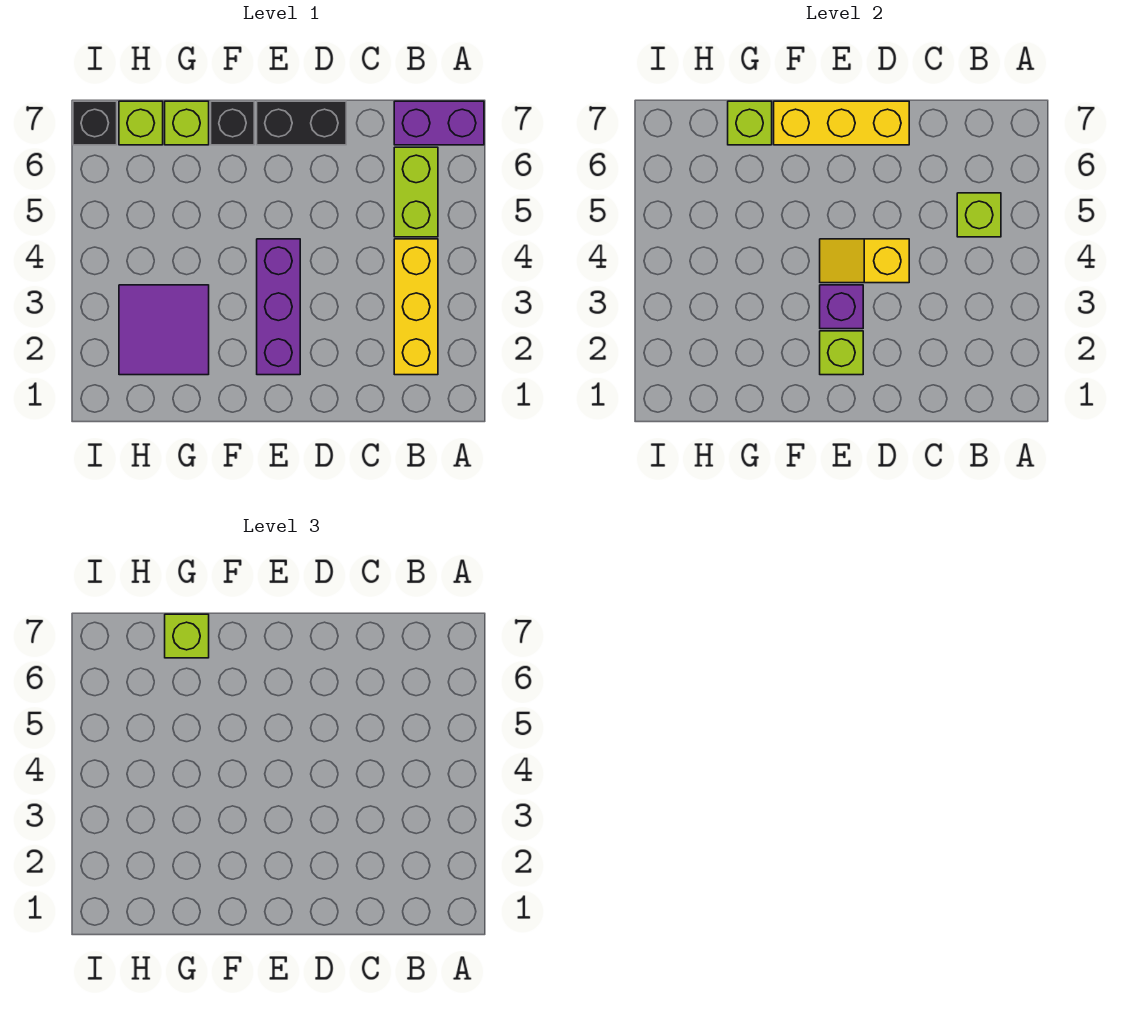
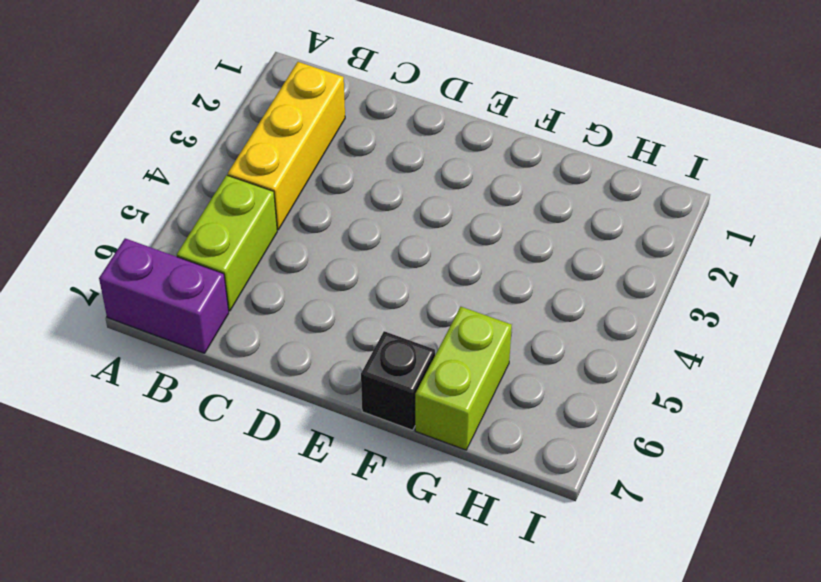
lime 1x2 brick [415,306,512,450] -> lime 1x1 brick [165,101,209,145]
none -> black 1x2 brick [257,101,346,145]
none -> purple 1x3 brick [257,239,300,375]
none -> purple 2x2 tile [119,285,209,375]

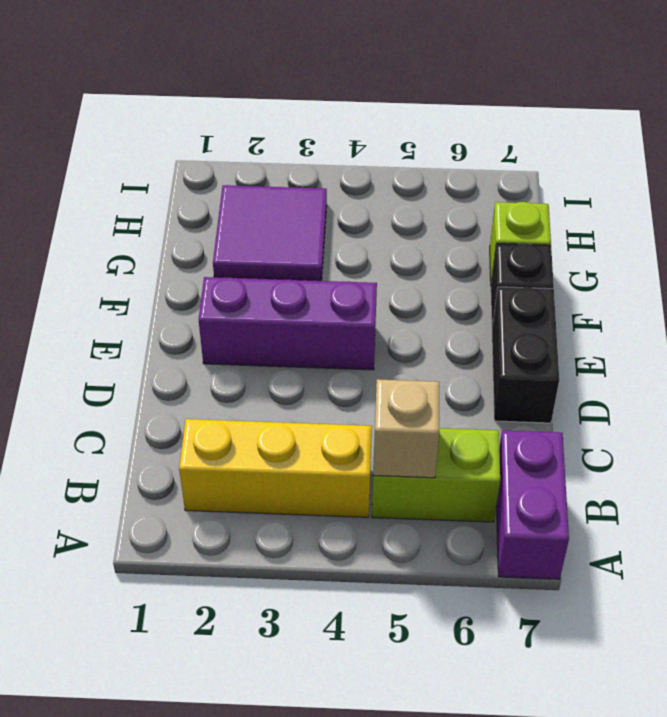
tan 1x1 brick [373,379,439,478] -> lime 1x1 brick [957,193,1001,237]
none -> lime 1x1 brick [119,101,163,145]
none -> black 1x1 brick [73,101,117,145]
none -> yellow 1x2 slope [820,239,909,283]

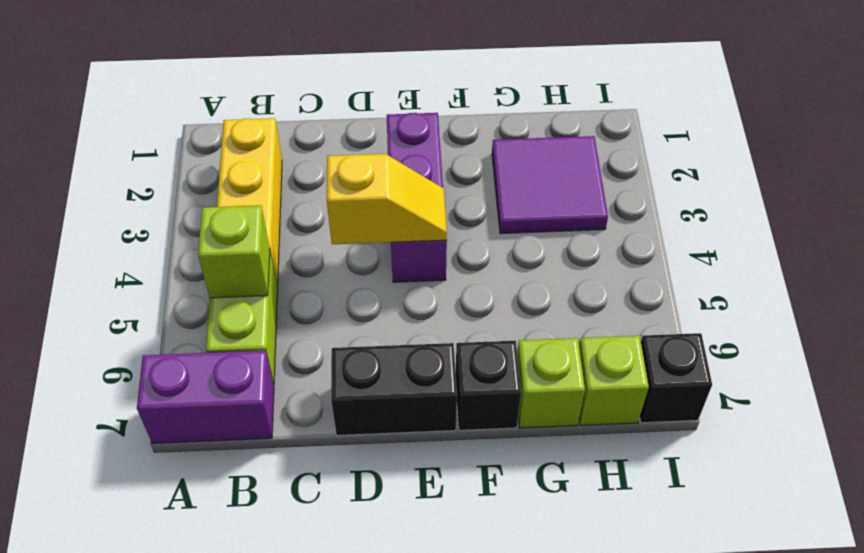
none -> yellow 1x3 brick [774,101,909,145]
none -> lime 1x1 brick [820,331,863,375]
none -> purple 1x1 brick [820,285,863,329]

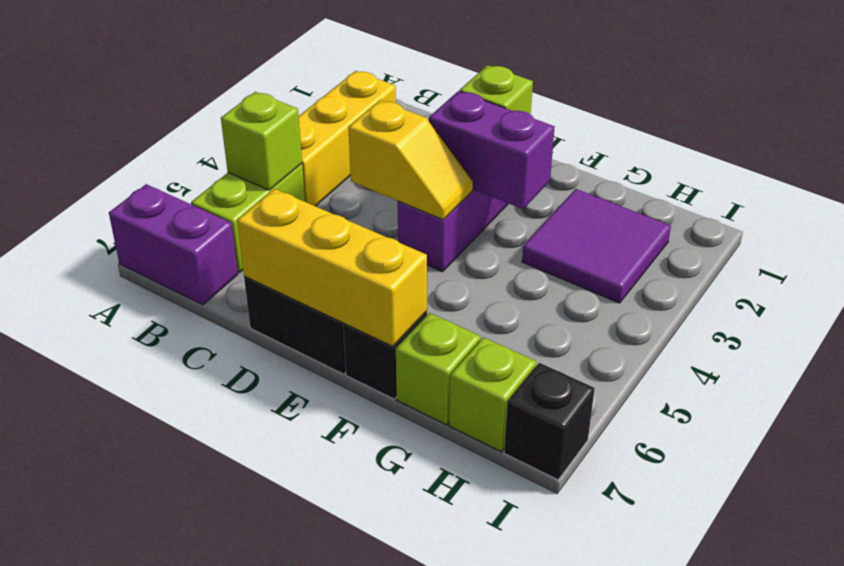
purple 1x2 brick [429,91,555,209] -> purple 1x1 brick [820,285,863,329]
none -> lime 1x1 brick [728,101,772,145]
none -> lime 1x1 brick [165,614,209,658]

